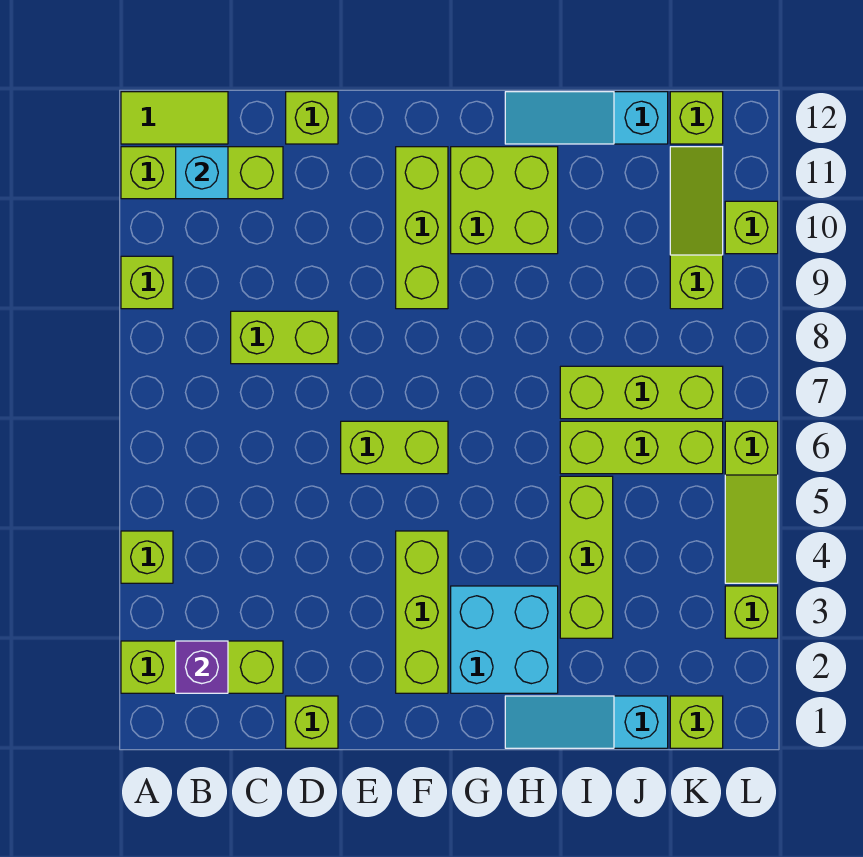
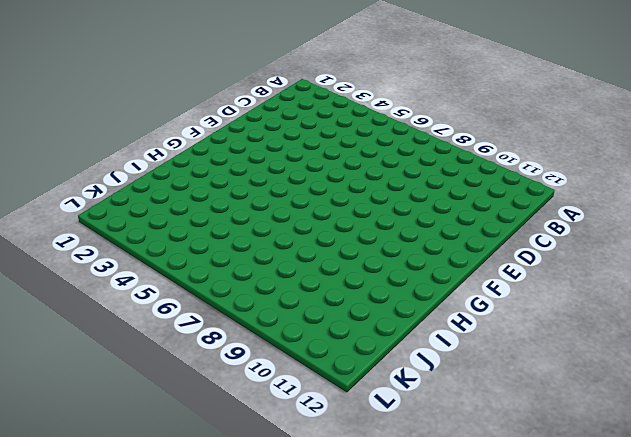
none -> lime 1x3 brick [121,641,283,693]
none -> lime 1x1 brick [121,531,173,583]
none -> lime 1x1 brick [121,256,173,309]

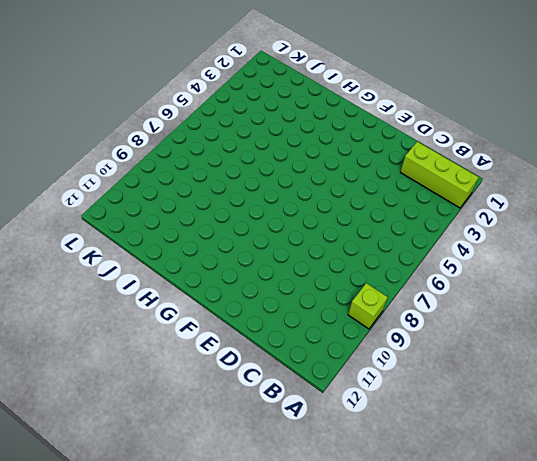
none -> lime 1x1 brick [121,531,173,583]
none -> lime 1x3 brick [121,147,283,199]
none -> lime 1x2 tile [121,92,228,144]

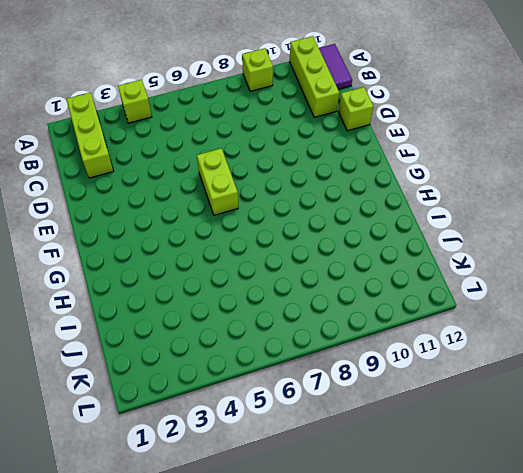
purple 1x2 tile [319,44,352,89] -> lime 1x2 tile [121,92,228,144]
none -> lime 1x2 brick [231,311,338,364]
none -> lime 1x1 brick [286,696,338,748]
none -> lime 1x3 brick [396,531,448,693]

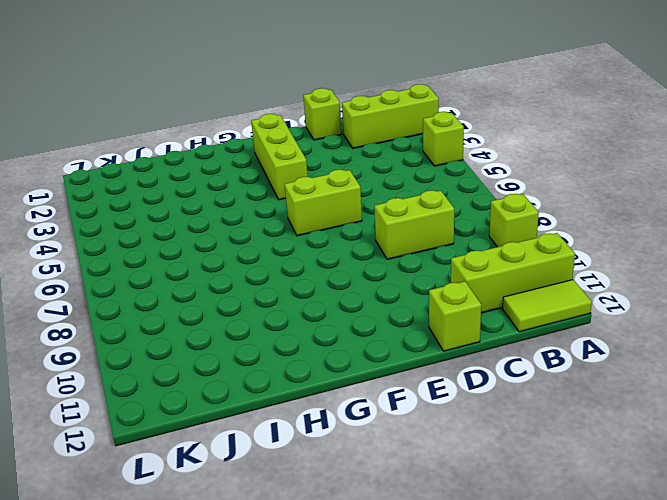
none -> lime 1x3 brick [396,147,448,309]
none -> cyan 2x2 brick [451,586,558,693]
none -> lime 2x2 brick [451,147,558,254]

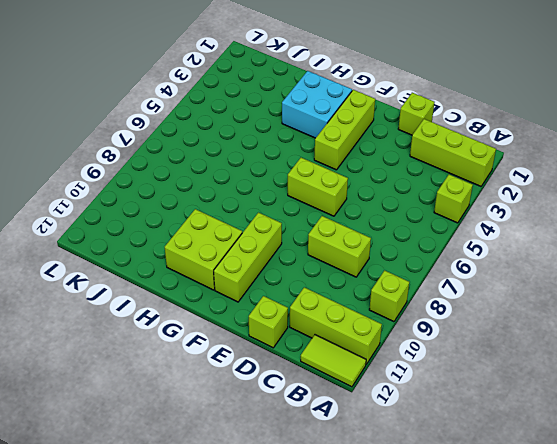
none -> cyan 1x3 slope [505,696,668,748]
none -> cyan 1x3 slope [505,92,668,144]
none -> lime 1x3 brick [560,476,613,638]

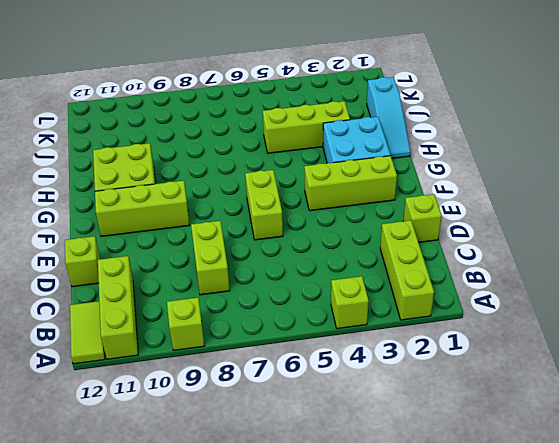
none -> cyan 1x3 slope [505,92,668,144]
none -> lime 1x3 brick [560,421,723,474]
none -> lime 1x3 brick [560,366,723,419]

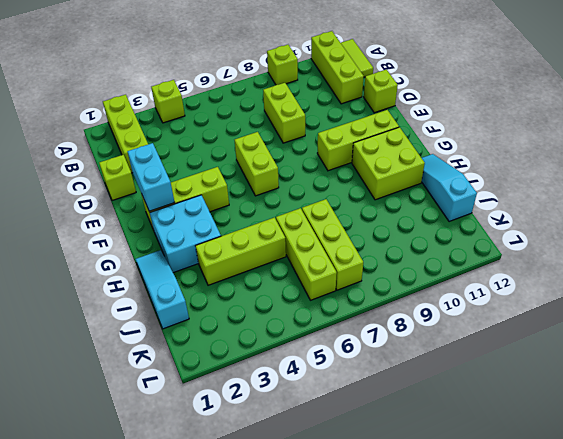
cyan 1x2 brick [128,143,175,211] -> none
none -> lime 1x1 brick [670,696,723,748]
none -> lime 1x3 slope [670,147,723,309]
none -> lime 1x1 brick [670,92,723,144]

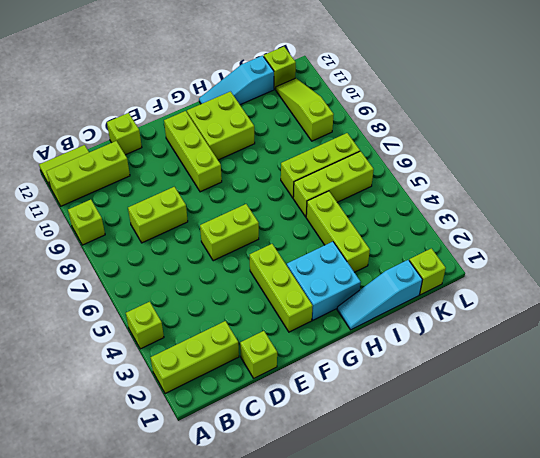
none -> lime 1x1 brick [725,586,778,638]
none -> lime 1x3 slope [725,421,778,583]
none -> lime 1x1 brick [725,201,778,254]

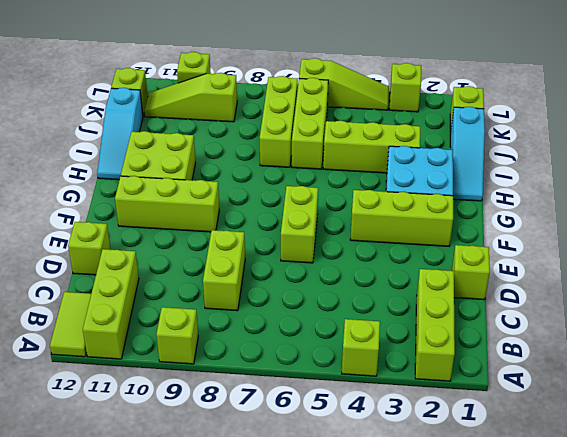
none -> purple 1x1 brick [176,641,228,693]
none -> cyan 1x1 brick [176,147,228,199]

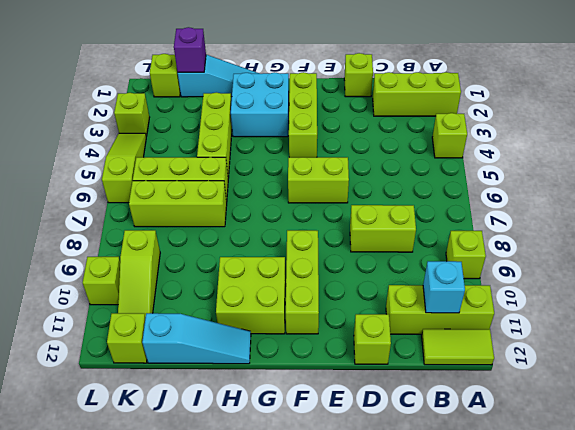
purple 1x1 brick [174,27,206,72] -> purple 1x1 brick moved to [176,641,228,693]

